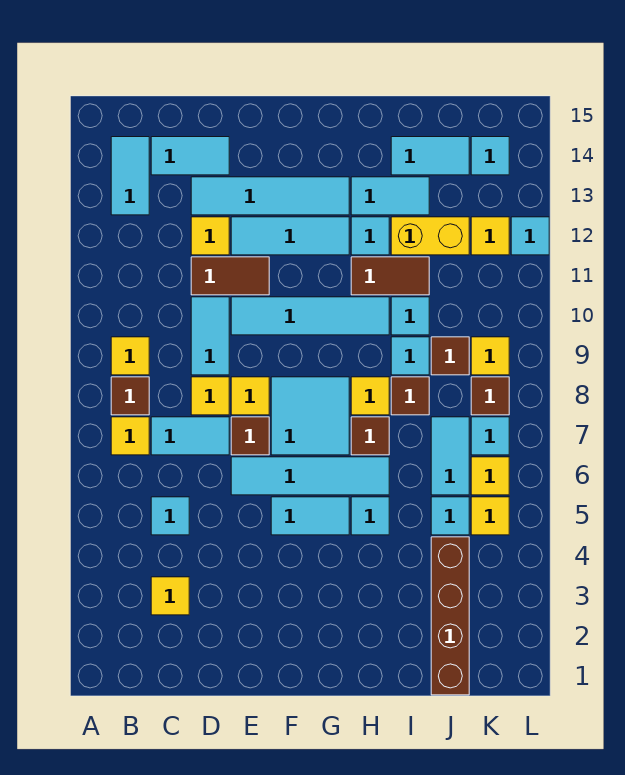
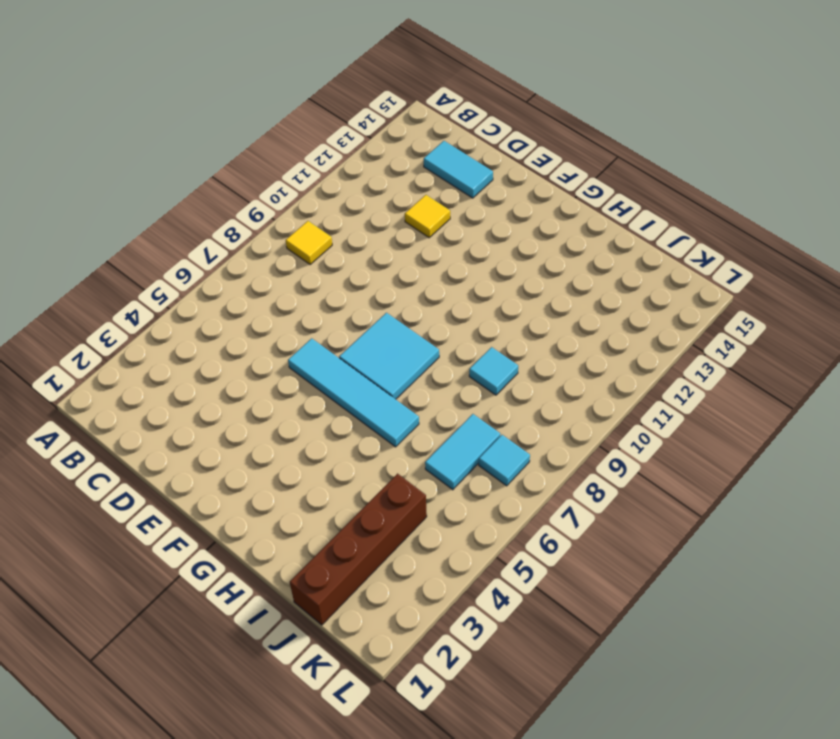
none -> yellow 1x1 tile [111,417,149,455]
none -> brown 1x1 tile [111,377,149,415]
none -> cyan 1x2 tile [111,137,149,215]
none -> yellow 1x1 tile [151,577,189,615]

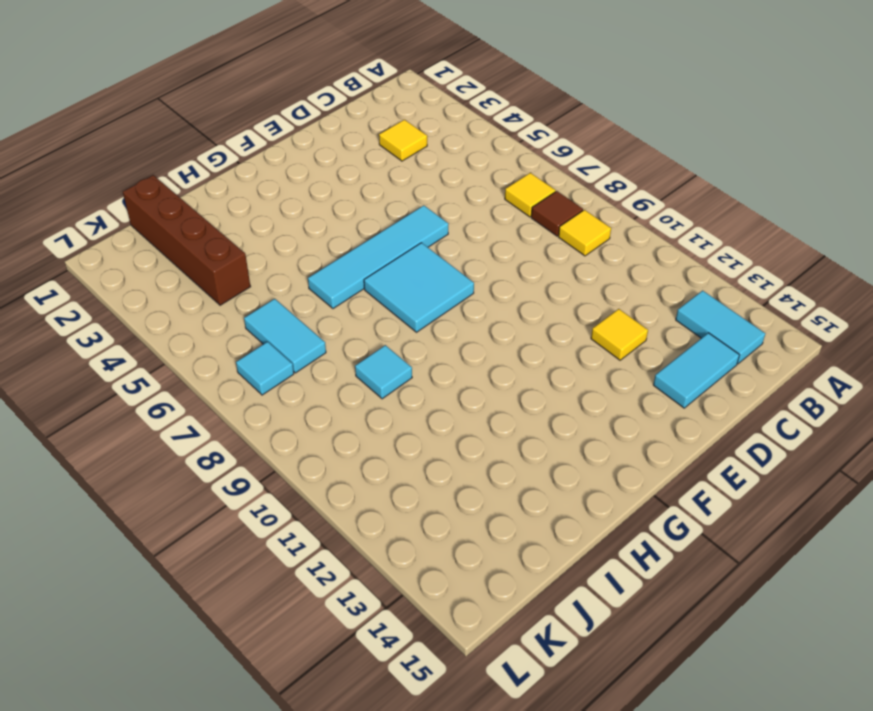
none -> cyan 1x1 tile [151,497,189,535]
none -> cyan 1x2 tile [151,417,229,455]
none -> yellow 1x1 tile [191,377,229,415]
none -> cyan 1x2 tile [191,297,229,375]

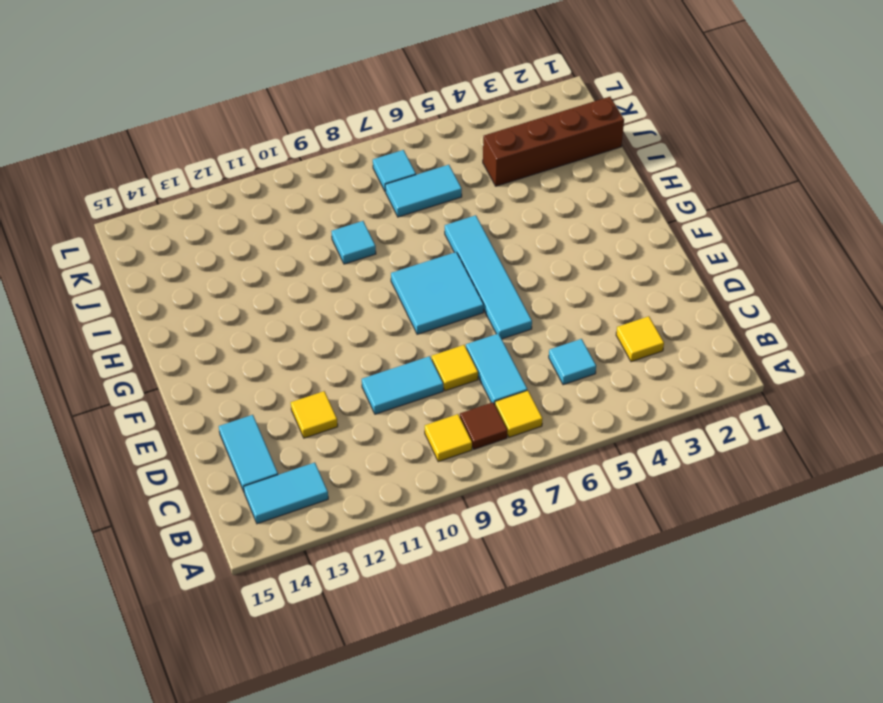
none -> brown 1x2 tile [191,257,269,295]
none -> cyan 1x4 tile [191,177,349,215]
none -> brown 1x1 tile [231,417,269,455]
none -> yellow 1x1 tile [231,377,269,415]

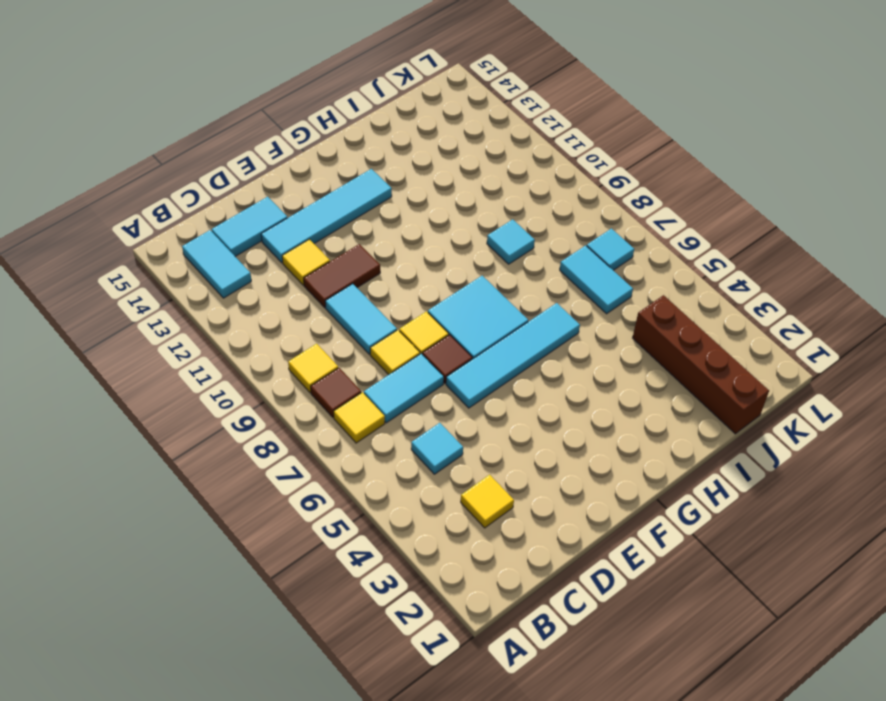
none -> cyan 1x4 tile [231,297,389,335]
none -> cyan 1x3 tile [231,217,349,255]
none -> cyan 1x2 tile [271,497,349,535]
none -> cyan 1x1 tile [351,497,389,535]

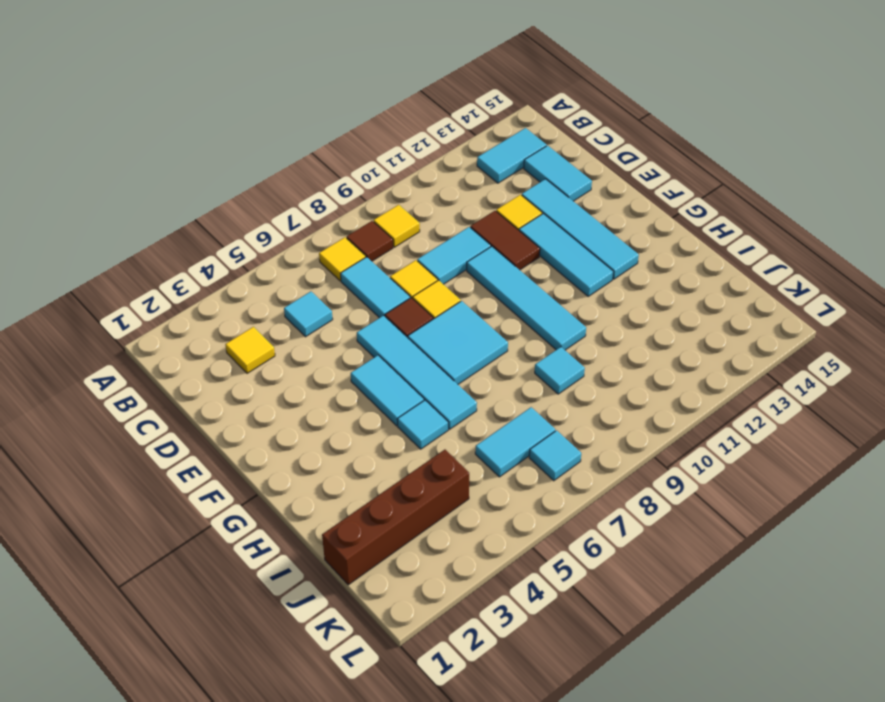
none -> brown 1x1 tile [351,417,389,455]
none -> yellow 1x1 tile [351,377,389,415]
none -> brown 1x2 tile [351,257,429,295]
none -> cyan 1x1 tile [351,217,389,255]

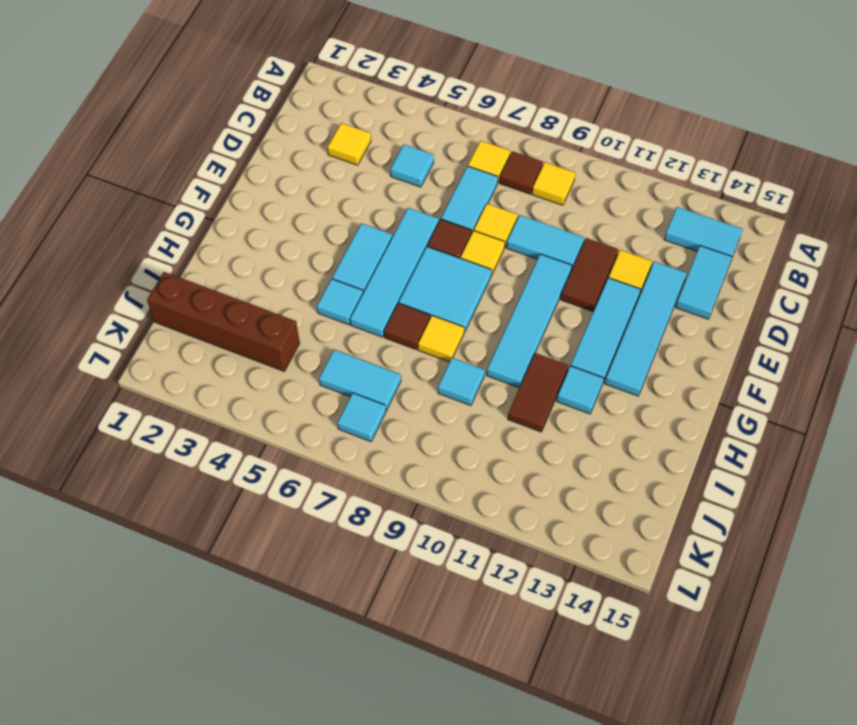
none -> cyan 1x2 tile [351,177,429,215]
none -> brown 1x1 tile [391,377,429,415]
none -> cyan 1x1 tile [391,297,429,335]
none -> yellow 1x2 brick [391,217,469,255]

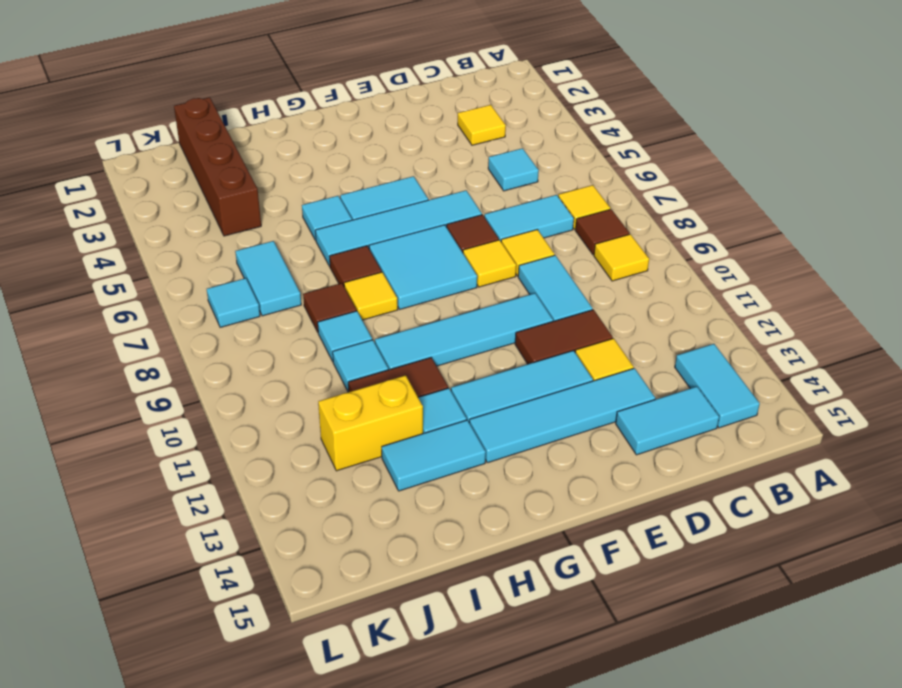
none -> cyan 1x2 tile [391,137,469,175]
none -> cyan 1x1 tile [431,497,469,535]
none -> brown 1x1 tile [431,337,469,375]
none -> yellow 1x1 tile [471,497,509,535]

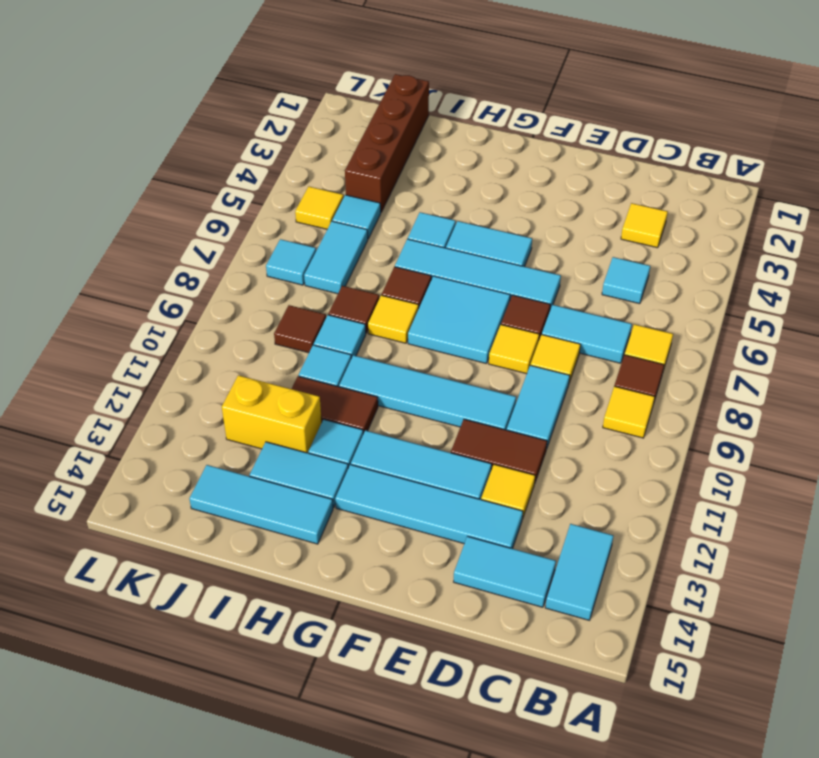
cyan 1x3 tile [189,465,333,544] -> cyan 1x2 tile [391,137,469,175]
none -> yellow 1x1 tile [471,457,509,495]
none -> brown 1x1 tile [471,377,509,415]
none -> yellow 1x1 tile [471,337,509,375]
none -> yellow 1x1 tile [471,217,509,255]

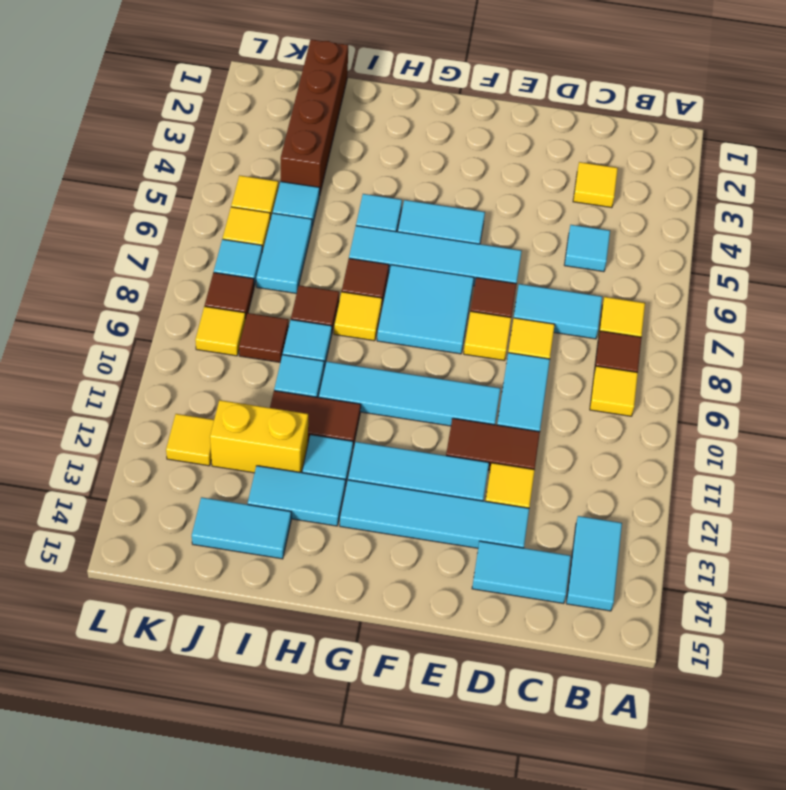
none -> cyan 1x1 tile [471,137,509,175]
none -> cyan 1x1 tile [511,217,549,255]

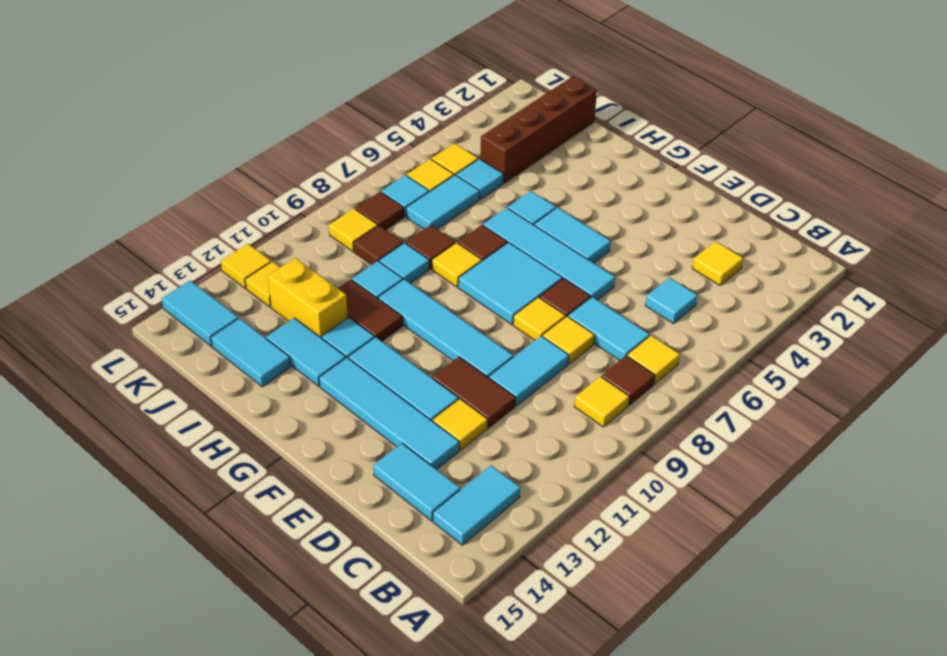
cyan 1x2 tile [162,281,238,346] -> cyan 1x1 tile [471,137,509,175]
yellow 1x1 tile [221,244,271,288] -> cyan 1x1 tile [511,217,549,255]

